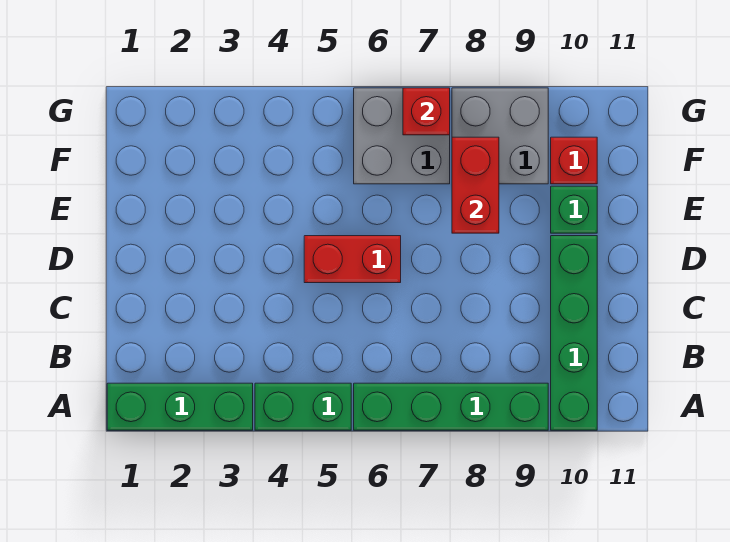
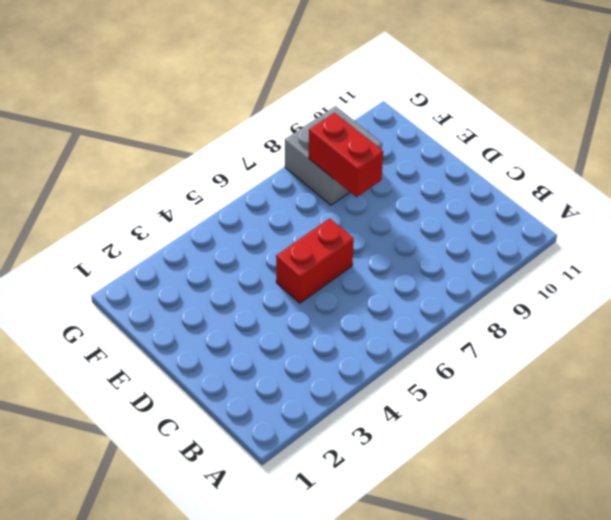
none -> green 1x3 brick [107,383,253,430]
none -> green 1x2 brick [255,383,351,430]

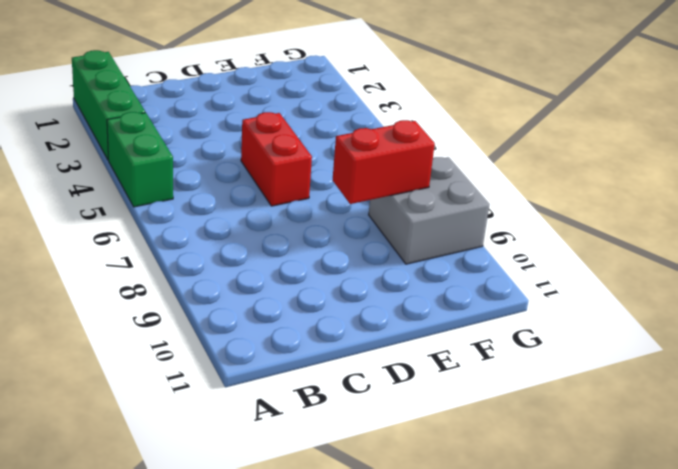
none -> green 1x4 brick [354,383,548,430]
none -> green 1x4 brick [551,236,597,430]

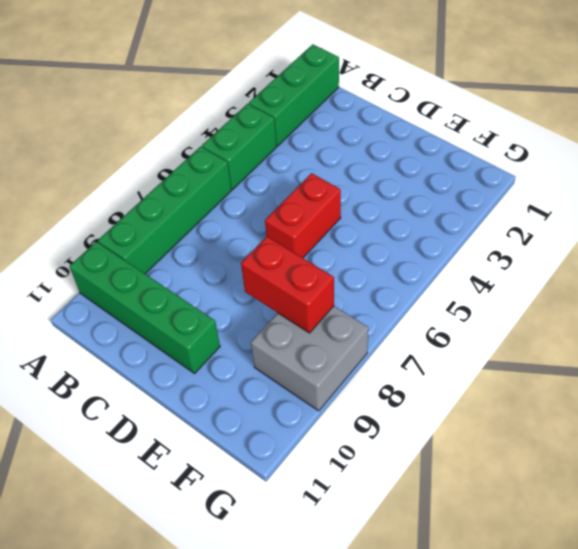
none -> green 1x1 brick [551,186,597,233]
none -> grey 2x2 brick [354,88,450,184]

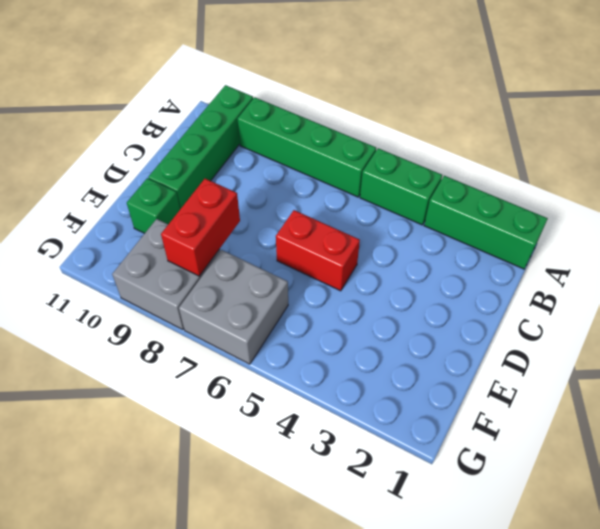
none -> red 1x1 brick [551,137,597,184]
none -> red 1x1 brick [403,88,450,135]

